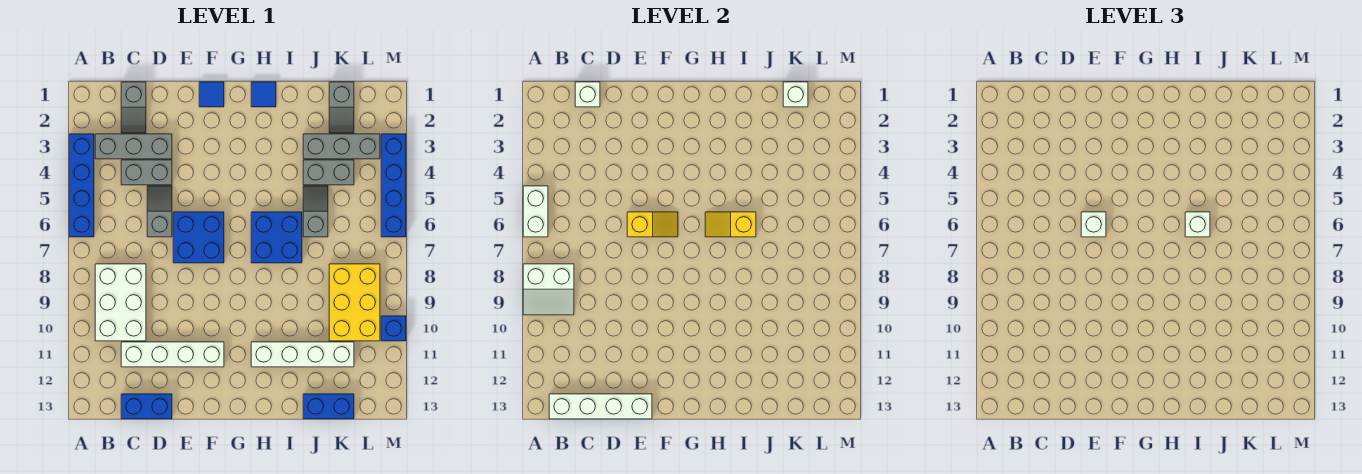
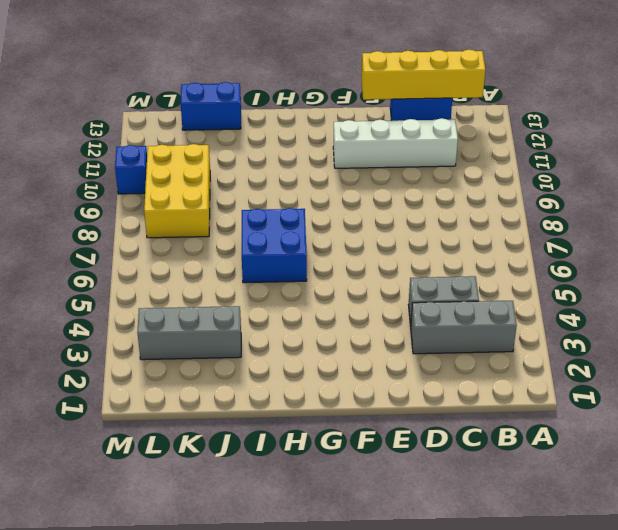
yellow 1x4 brick [362,50,485,100] -> white 1x4 brick [549,394,652,419]
none -> blue 1x4 brick [69,134,94,237]
none -> white 2x3 brick [95,264,146,341]
none -> grey 1x2 slope [121,82,146,133]
none -> grey 1x2 slope [147,186,172,237]

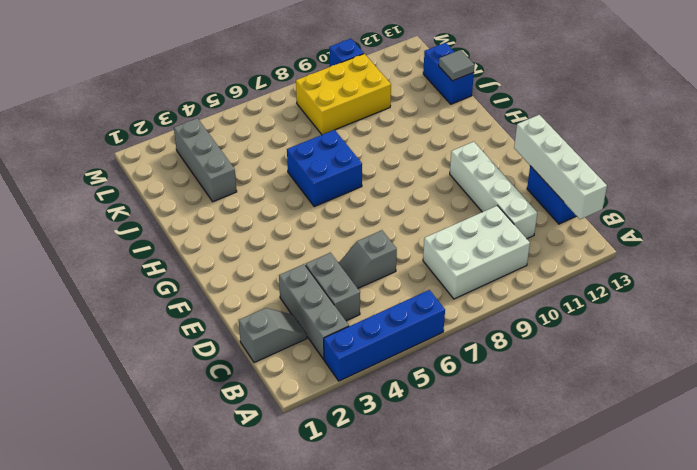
grey 1x1 tile [439,50,475,81] -> none
none -> blue 2x2 brick [173,212,224,263]
none -> blue 1x1 tile [199,82,224,107]
none -> blue 1x1 tile [251,82,276,107]
none -> white 1x4 brick [251,342,354,367]

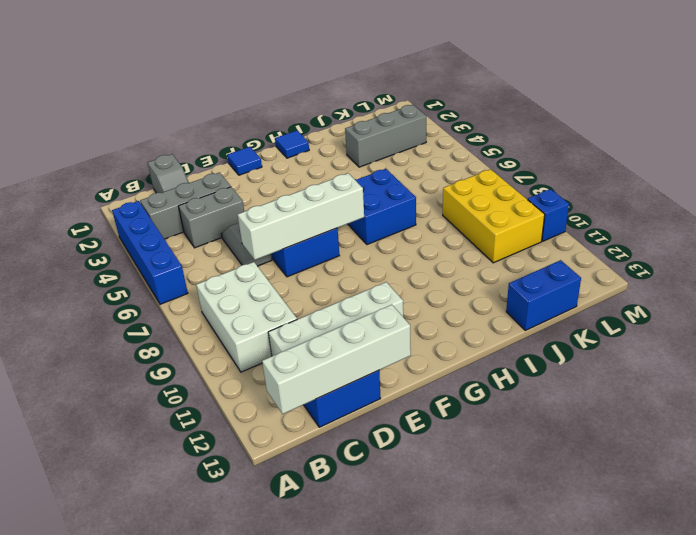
white 1x4 brick [238,173,364,260] -> white 1x4 brick moved to [251,342,354,367]
none -> grey 1x2 brick [303,160,354,185]
none -> grey 1x2 slope [303,186,328,237]
none -> grey 1x2 slope [329,82,354,133]
none -> blue 1x4 brick [381,134,406,237]

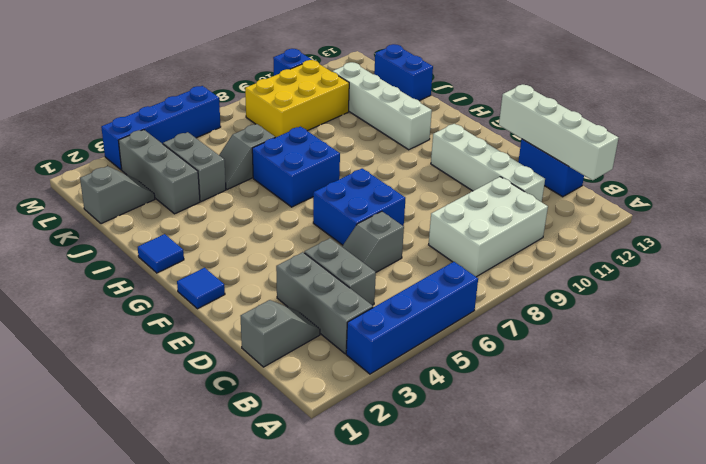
none -> white 1x2 brick [523,186,548,237]
none -> white 2x2 slope [523,264,574,315]
none -> white 1x1 brick [575,82,600,107]
none -> yellow 1x2 slope [627,212,678,237]

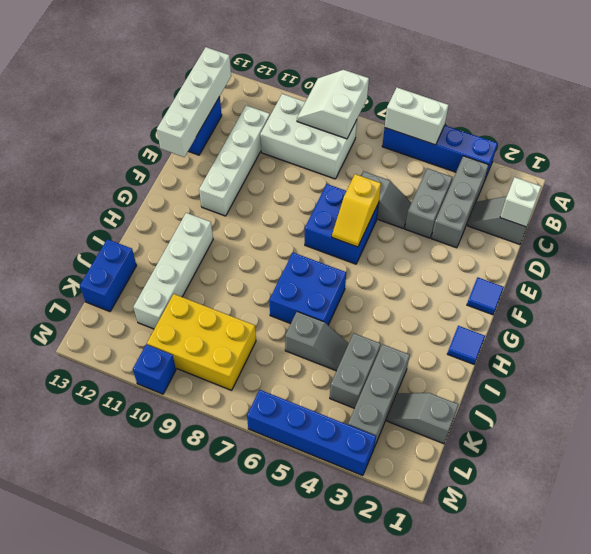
none -> yellow 1x2 slope [705,212,756,237]
none -> white 1x1 brick [783,82,808,107]
none -> white 1x1 brick [1081,212,1106,237]
none -> white 1x1 brick [1185,212,1210,237]

